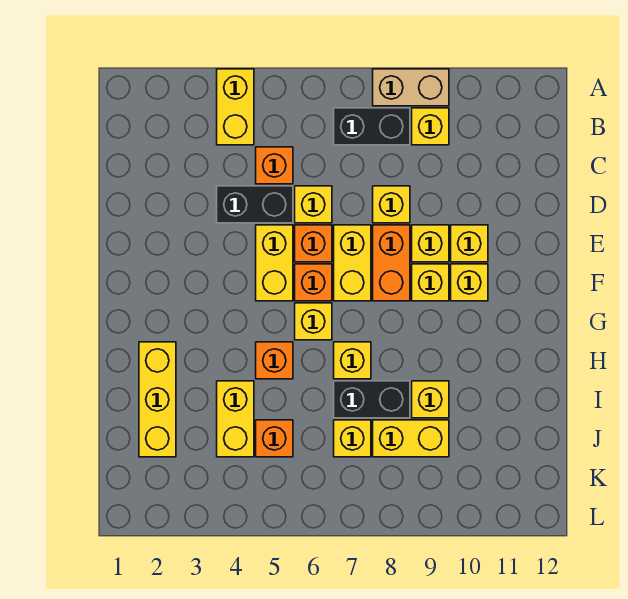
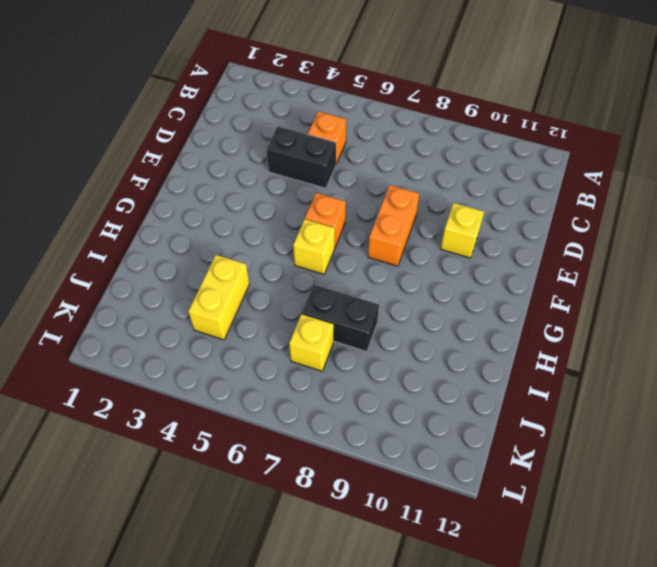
none -> yellow 1x2 brick [217,69,254,145]
none -> tan 1x2 brick [373,69,449,106]
none -> black 1x2 brick [334,108,410,145]

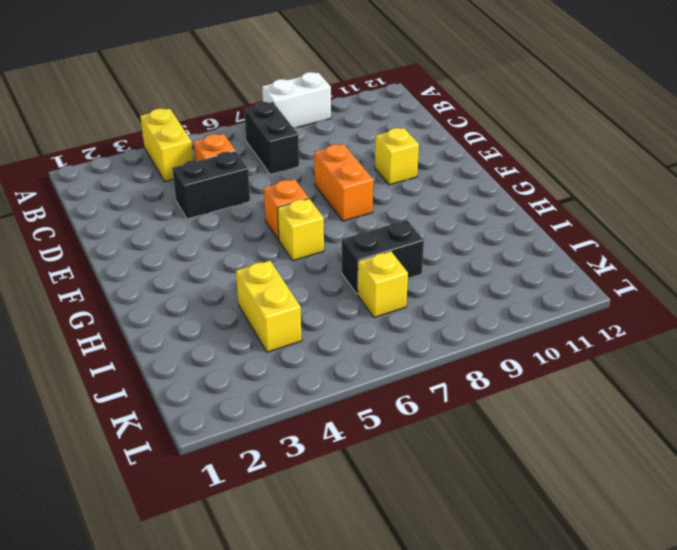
white 1x2 brick [262,72,331,128] -> tan 1x2 brick [373,69,449,106]
black 1x2 brick [244,102,299,174] -> black 1x2 brick turned to [334,108,410,145]
none -> yellow 1x1 brick [412,108,449,145]
none -> yellow 1x1 brick [295,186,332,223]
none -> yellow 1x1 brick [373,186,410,223]

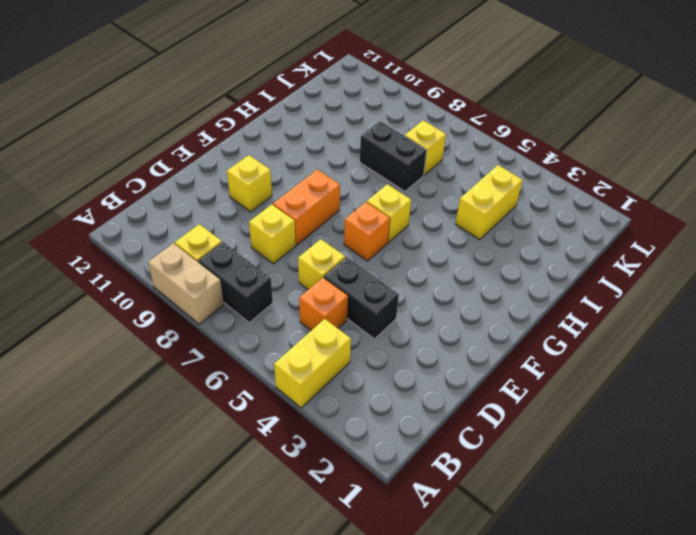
none -> yellow 1x2 brick [256,225,293,301]
none -> orange 1x1 brick [295,225,332,262]
none -> yellow 1x2 brick [334,225,371,301]

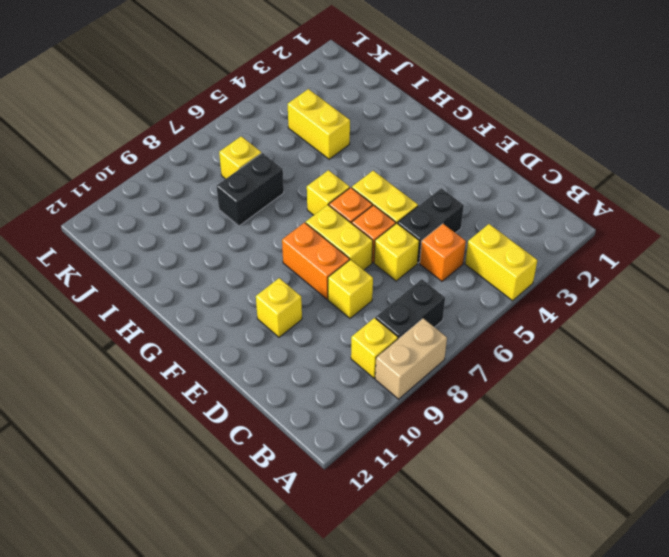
none -> yellow 1x1 brick [412,225,449,262]
none -> yellow 1x1 brick [412,264,449,301]
none -> yellow 1x1 brick [451,264,488,301]

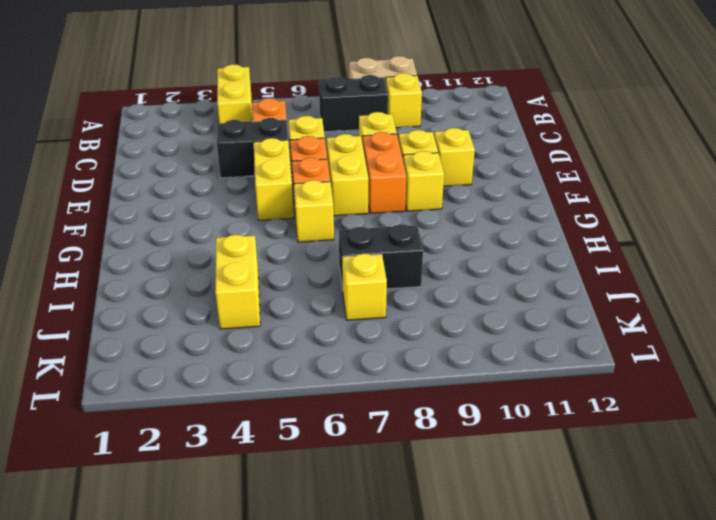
none -> yellow 1x1 brick [451,264,488,301]
none -> yellow 1x3 brick [139,342,176,457]
none -> orange 1x1 brick [256,342,293,379]

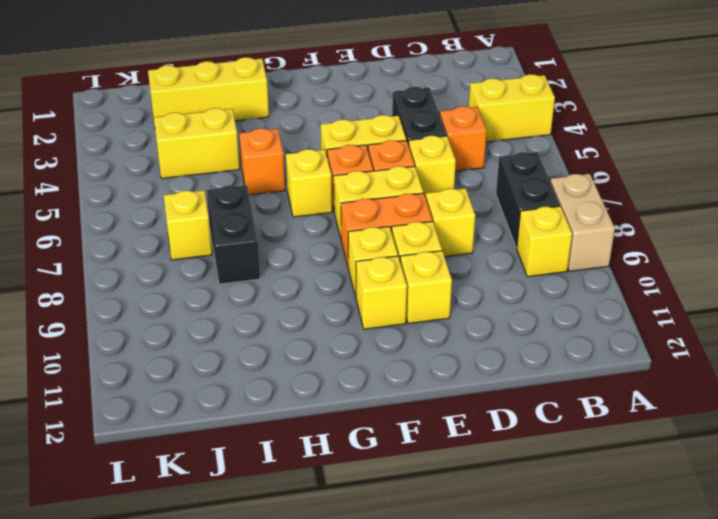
none -> yellow 1x1 brick [334,342,371,379]
none -> yellow 1x1 brick [412,381,449,418]
none -> orange 1x1 brick [256,420,293,457]

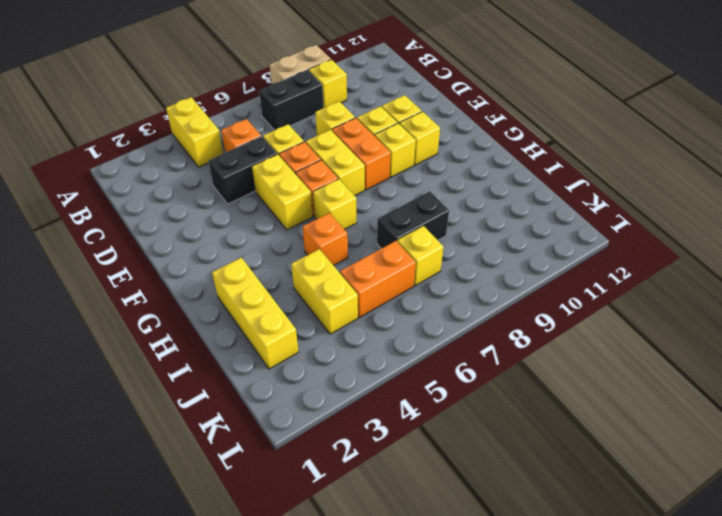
orange 1x2 brick [340,241,416,317] -> orange 1x1 brick [256,420,293,457]
none -> yellow 1x1 brick [334,342,371,379]
none -> yellow 1x1 brick [412,381,449,418]
none -> yellow 1x2 brick [373,420,449,457]

